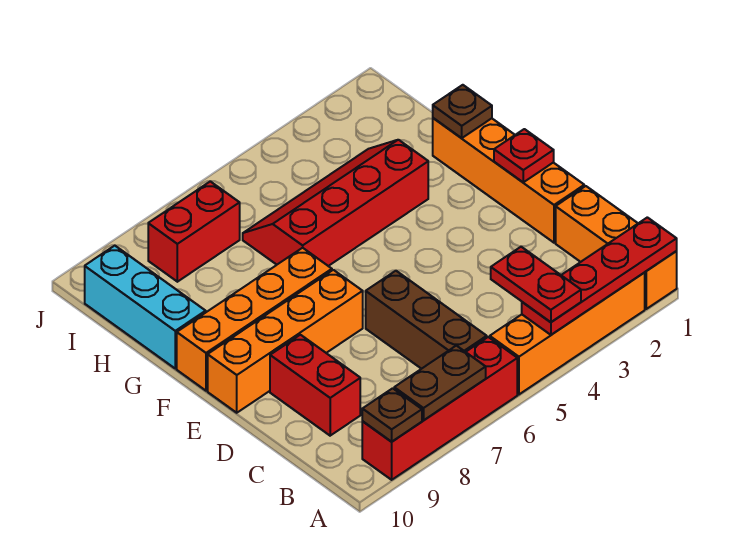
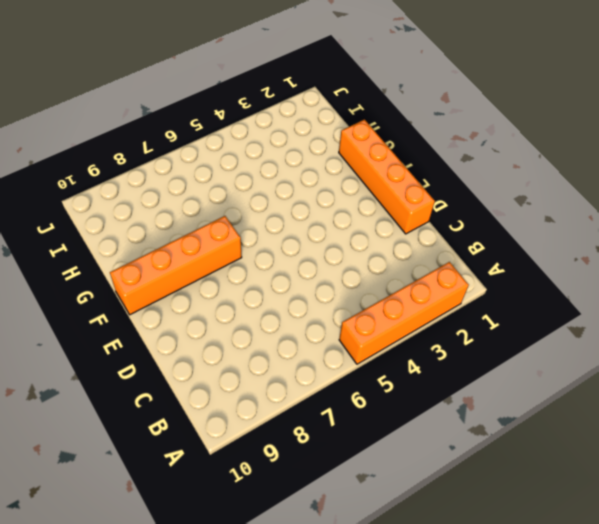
none -> orange 1x3 brick [556,186,677,309]
none -> red 1x4 brick [362,337,517,480]
none -> brown 1x3 brick [366,271,487,369]

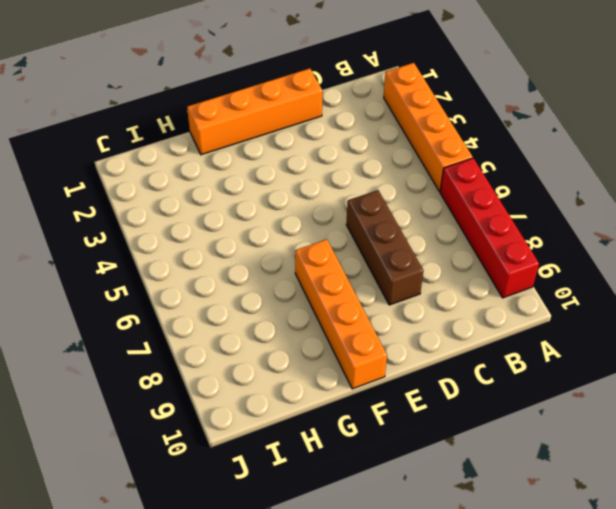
brown 1x3 brick [346,190,423,305] -> brown 1x3 brick turned to [366,271,487,369]
none -> orange 1x3 brick [556,186,677,309]
none -> red 1x2 brick [270,335,360,436]
none -> orange 1x4 brick [208,270,363,413]

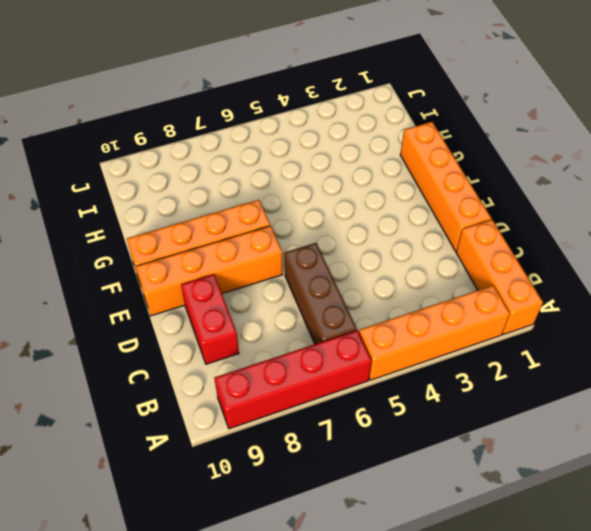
none -> red 2x4 slope [243,140,428,266]
none -> cyan 1x3 brick [85,246,206,368]
none -> red 1x2 brick [148,181,240,282]

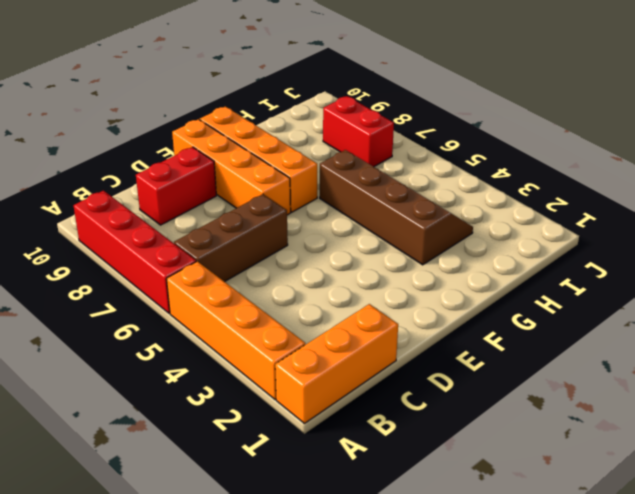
brown 2x4 slope [320,150,473,265] -> red 2x4 slope [243,140,428,266]
none -> orange 1x4 brick [433,118,584,243]
none -> cyan 1x3 brick [85,246,206,368]
none -> red 1x4 plate [522,217,677,335]

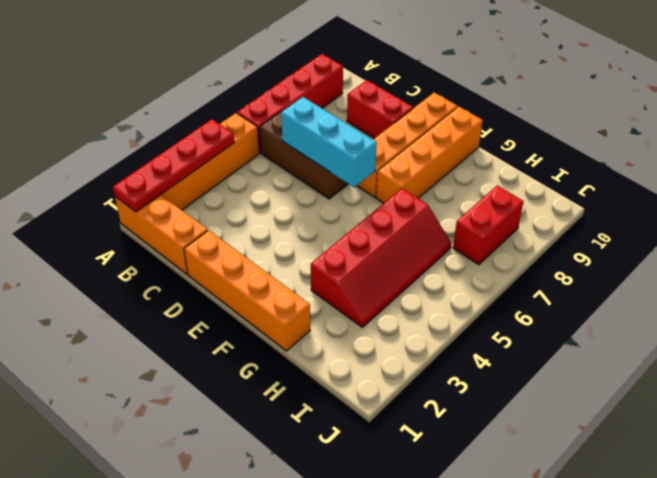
cyan 1x3 brick [281,97,377,187] -> cyan 1x3 brick moved to [85,246,206,368]
none -> brown 1x2 plate [394,346,486,420]
none -> brown 1x1 plate [362,388,422,442]
none -> red 1x1 plate [494,129,554,182]

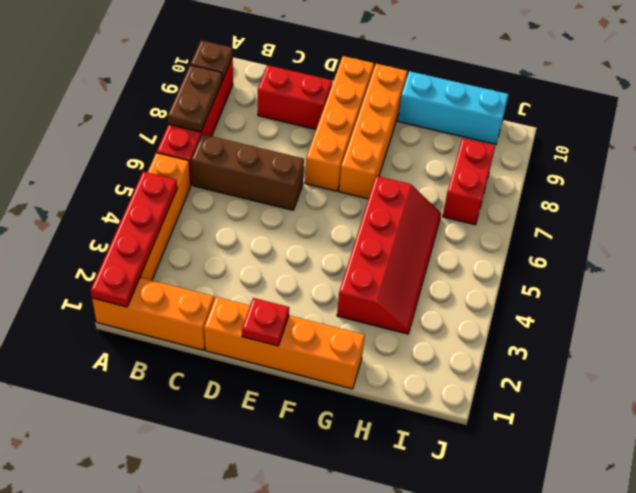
none -> brown 1x1 plate [433,85,492,138]
none -> red 1x2 plate [491,247,581,322]

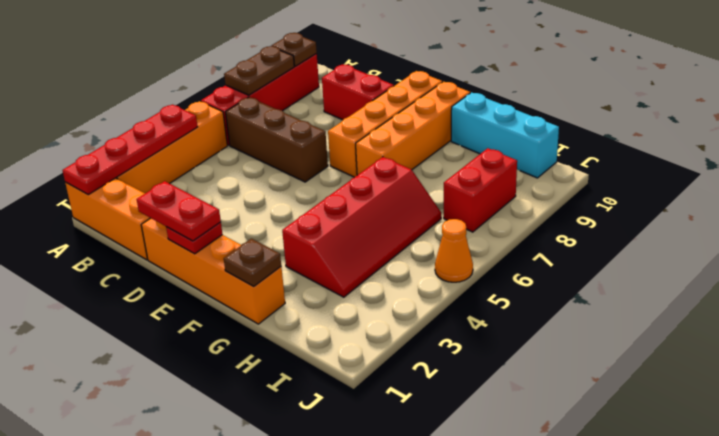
red 1x2 plate [137,181,221,241] -> red 1x2 plate moved to [491,247,581,322]
orange 1x1 cone [435,219,473,282] -> none

